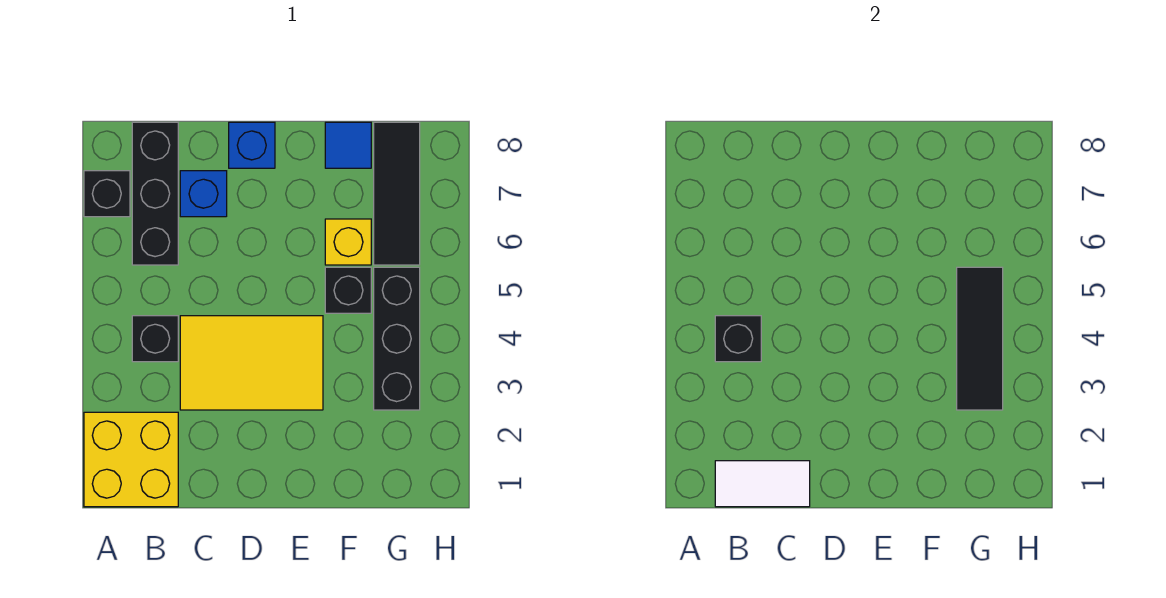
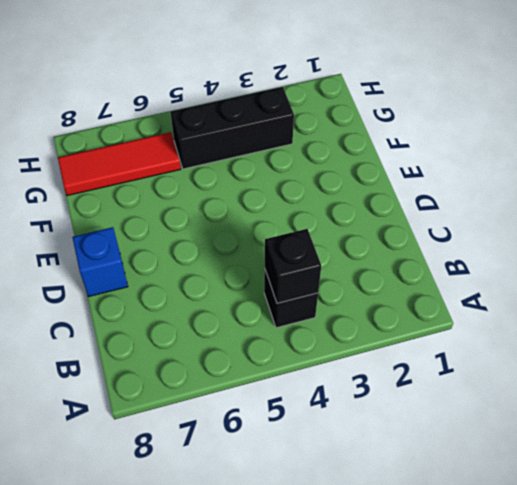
red 1x3 tile [58,132,181,196] -> black 1x3 tile [374,122,420,265]
none -> yellow 2x2 brick [84,412,178,507]
none -> black 1x1 brick [84,171,130,217]
none -> black 1x3 brick [132,122,178,265]

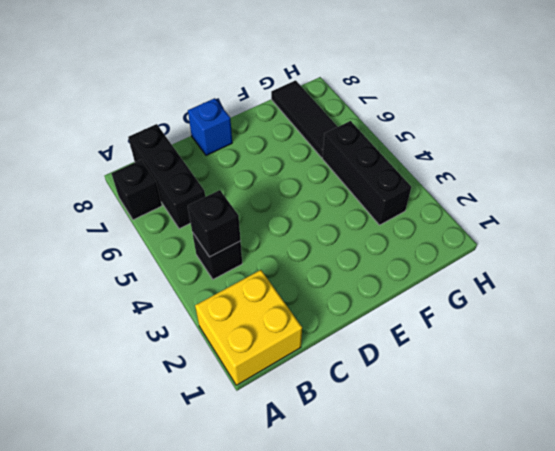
none -> yellow 2x3 tile [180,316,323,410]
none -> blue 1x1 brick [180,171,227,217]
none -> black 1x1 brick [325,267,371,313]

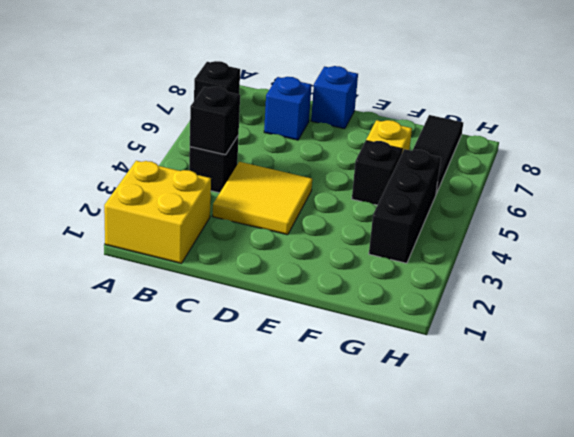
yellow 2x2 tile [213,162,312,235] -> yellow 2x3 tile [180,316,323,410]
none -> black 1x3 brick [132,122,178,265]
none -> blue 1x1 tile [325,122,371,168]
none -> white 1x2 tile [715,461,810,507]

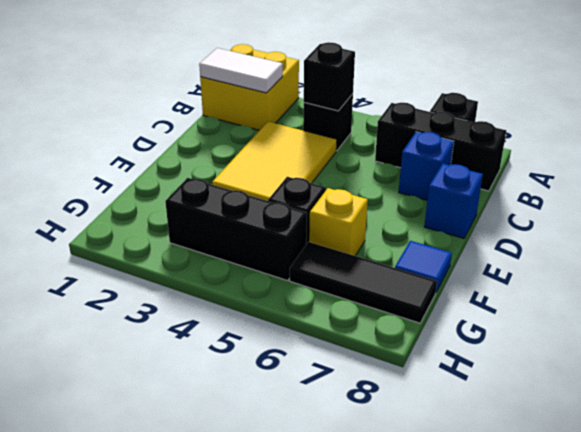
white 1x2 tile [199,48,283,93] -> white 1x2 tile turned to [715,461,810,507]
none -> black 1x3 tile [957,267,1003,410]

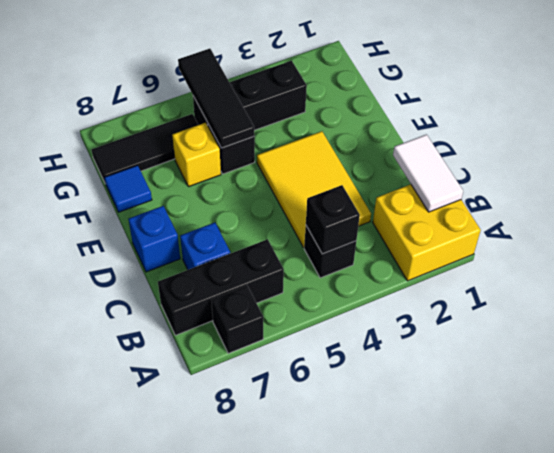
black 1x3 tile [178,49,255,148] -> black 1x3 tile turned to [957,267,1003,410]

